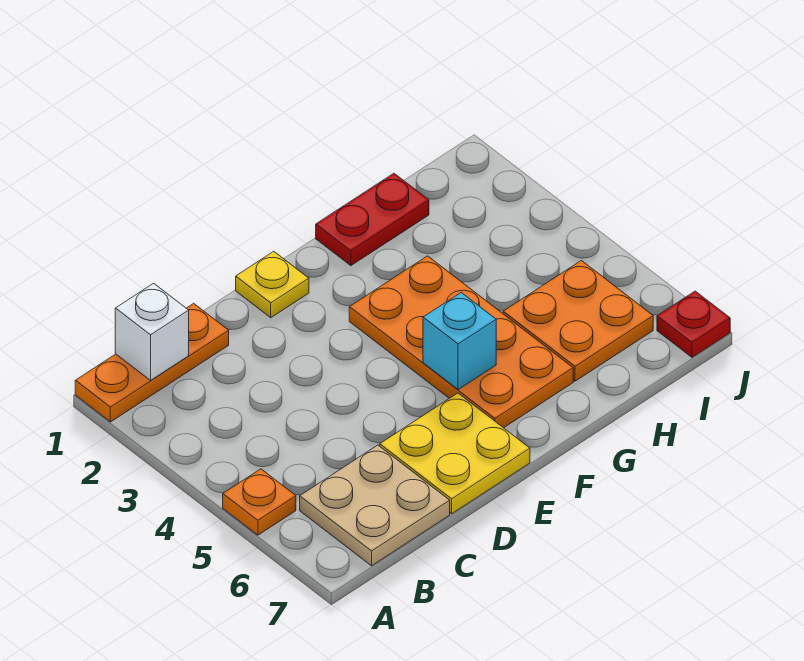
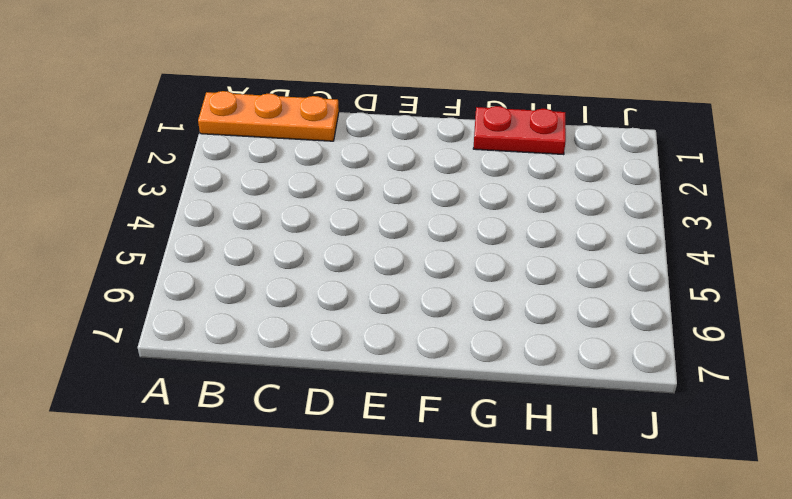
none -> orange 1x1 plate [223,469,296,535]
none -> tan 2x2 plate [300,445,450,566]

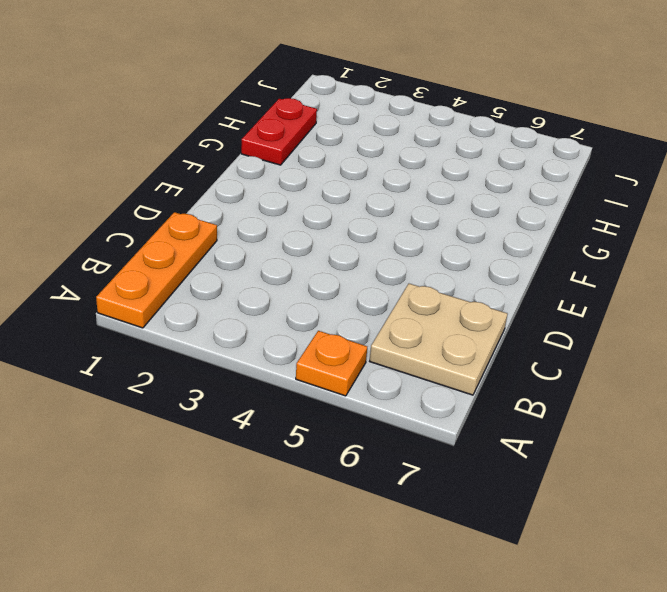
none -> yellow 2x2 plate [380,393,530,514]
none -> yellow 1x1 plate [236,251,309,318]

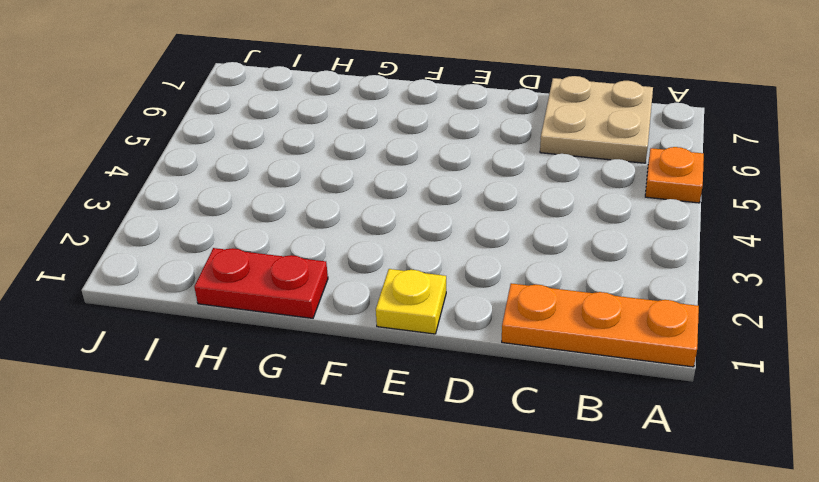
none -> yellow 2x2 plate [380,393,530,514]
none -> orange 2x4 plate [349,256,573,428]

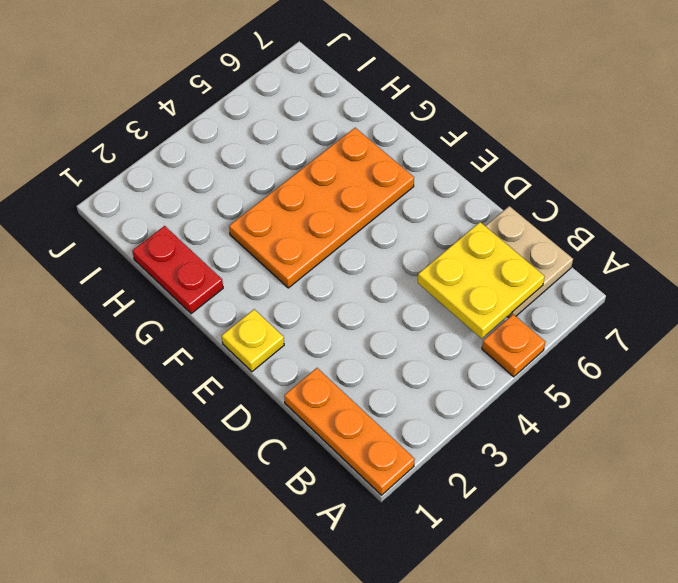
yellow 2x2 plate [418,222,545,338] -> yellow 2x2 plate moved to [380,393,530,514]
none -> orange 2x2 plate [503,261,653,381]
none -> red 1x1 plate [657,291,730,357]

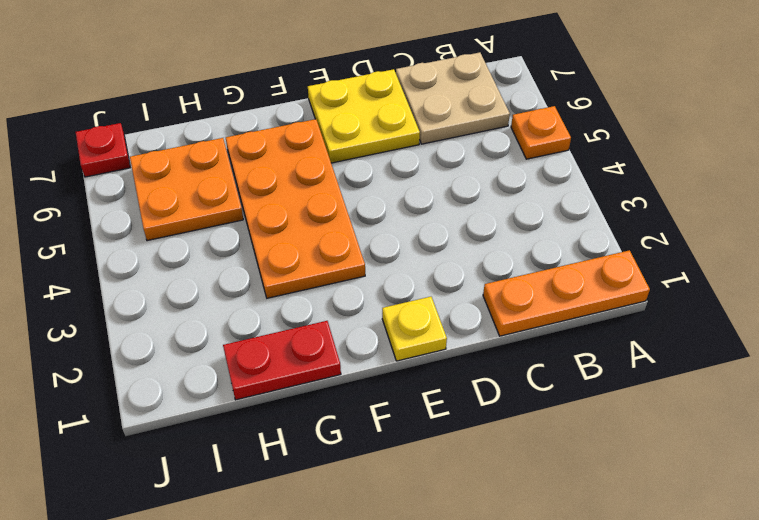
none -> white 1x1 brick [115,283,189,380]
none -> cyan 1x1 brick [423,293,496,390]

